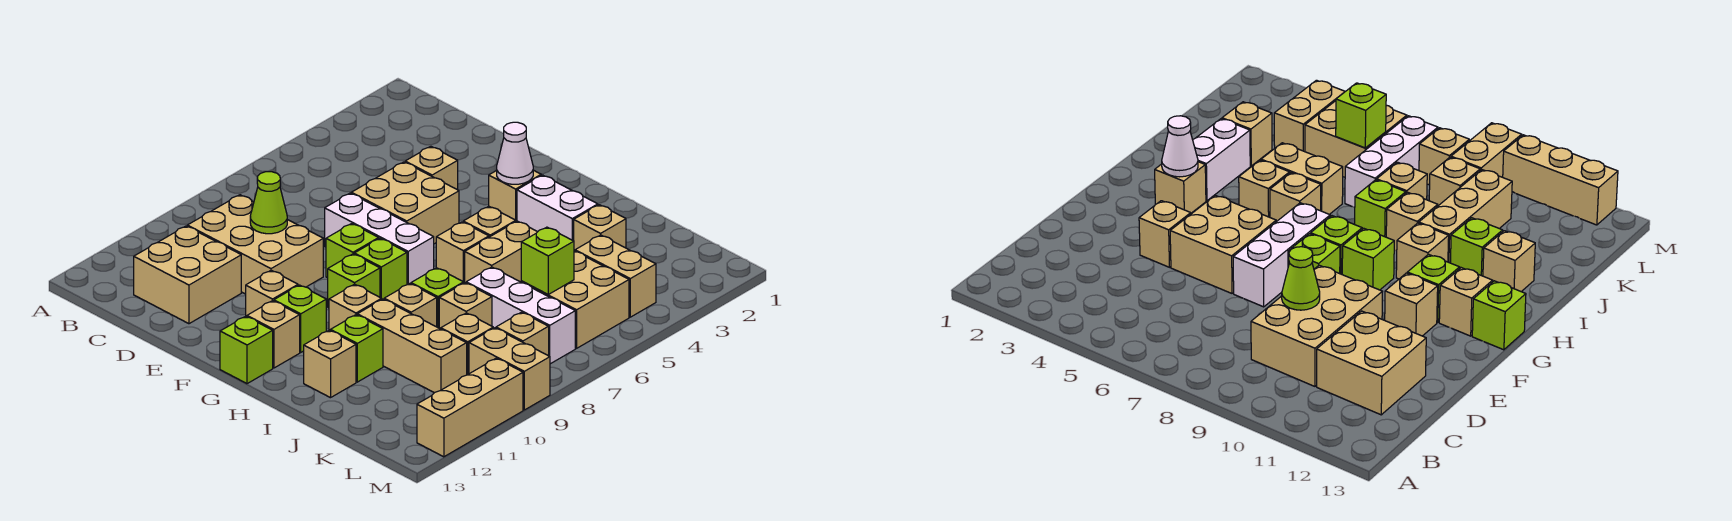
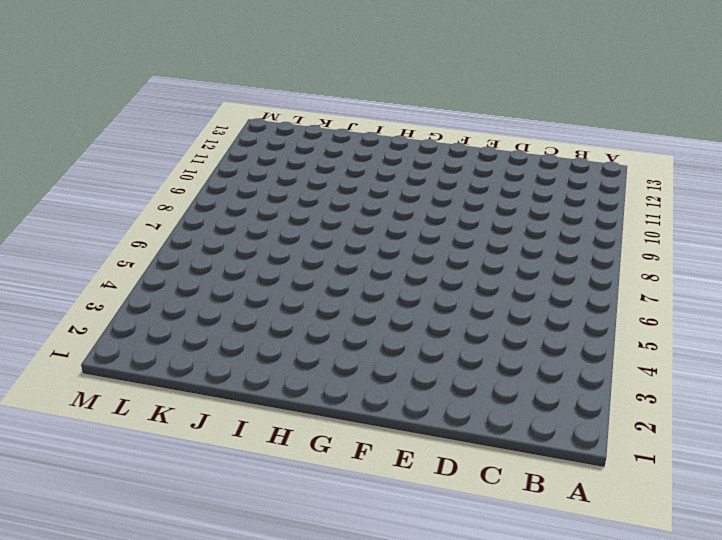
none -> tan 2x3 brick [187,195,323,294]
none -> tan 2x2 brick [134,226,241,324]
none -> tan 1x1 brick [405,146,458,190]
none -> tan 2x2 brick [351,162,459,244]

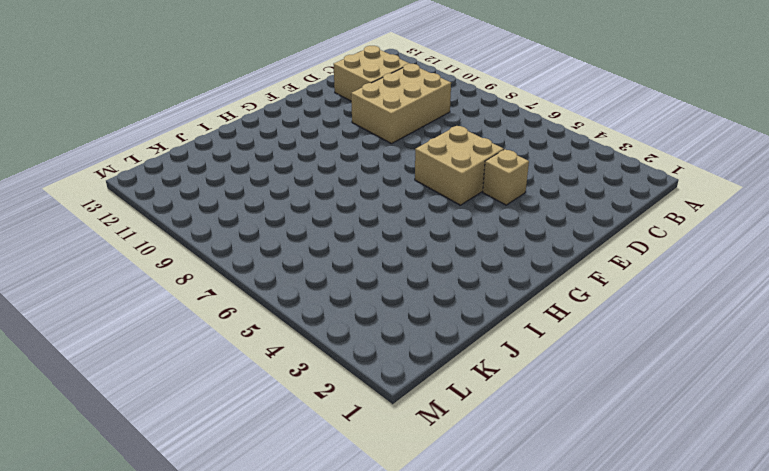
none -> white 1x3 brick [325,193,434,285]
none -> lime 1x1 brick [326,224,379,278]
none -> tan 1x1 brick [246,270,298,317]
none -> tan 1x1 brick [489,170,541,221]

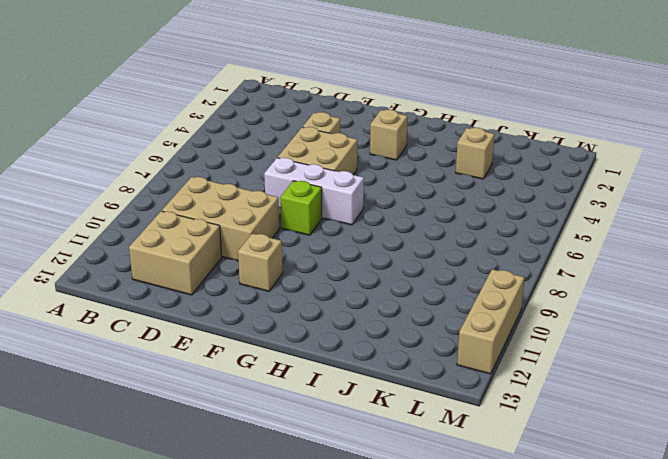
none -> lime 1x1 brick [354,238,407,299]
none -> lime 1x1 brick [328,254,380,308]
none -> lime 1x1 brick [274,285,326,352]
none -> tan 1x1 brick [247,301,300,368]

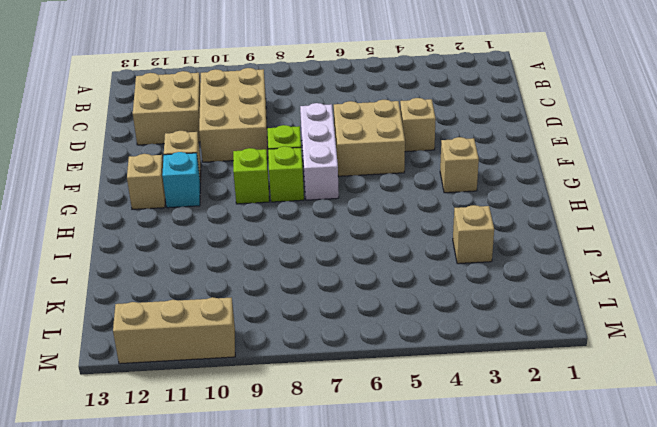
cyan 1x1 brick [162,152,200,208] -> lime 1x1 brick [274,285,326,352]
none -> lime 1x1 brick [220,316,273,384]
none -> white 1x2 brick [517,175,598,241]
none -> tan 1x1 brick [463,206,516,237]
none -> tan 1x1 brick [436,222,489,283]

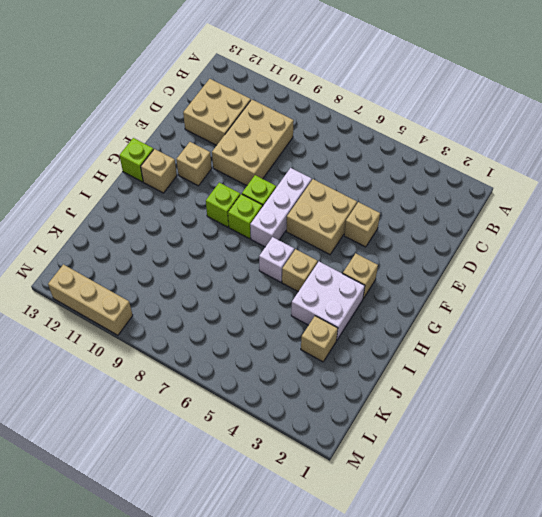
white 2x2 brick [291,262,365,340] -> white 1x2 brick [517,175,598,241]
white 1x1 brick [259,237,294,282] -> tan 1x1 brick [436,222,489,283]
none -> lime 1x1 brick [274,285,326,352]
none -> tan 1x1 brick [329,284,382,330]
none -> tan 1x2 brick [465,221,537,283]
none -> lime 1x1 brick [411,268,464,328]

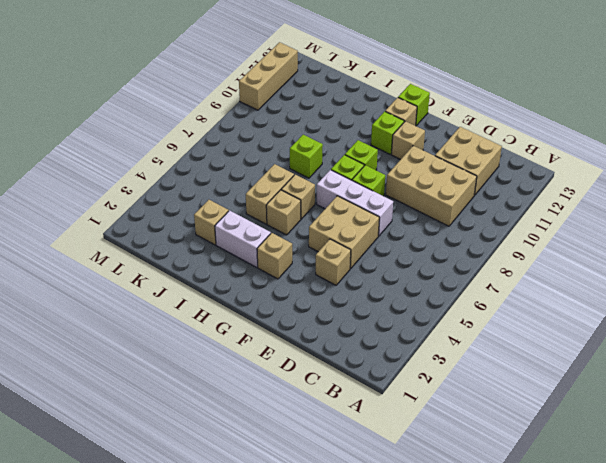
none -> tan 1x1 brick [329,284,382,330]
none -> tan 1x1 brick [384,284,437,327]
none -> tan 1x3 brick [357,299,467,393]
none -> lime 1x1 brick [330,315,383,382]

